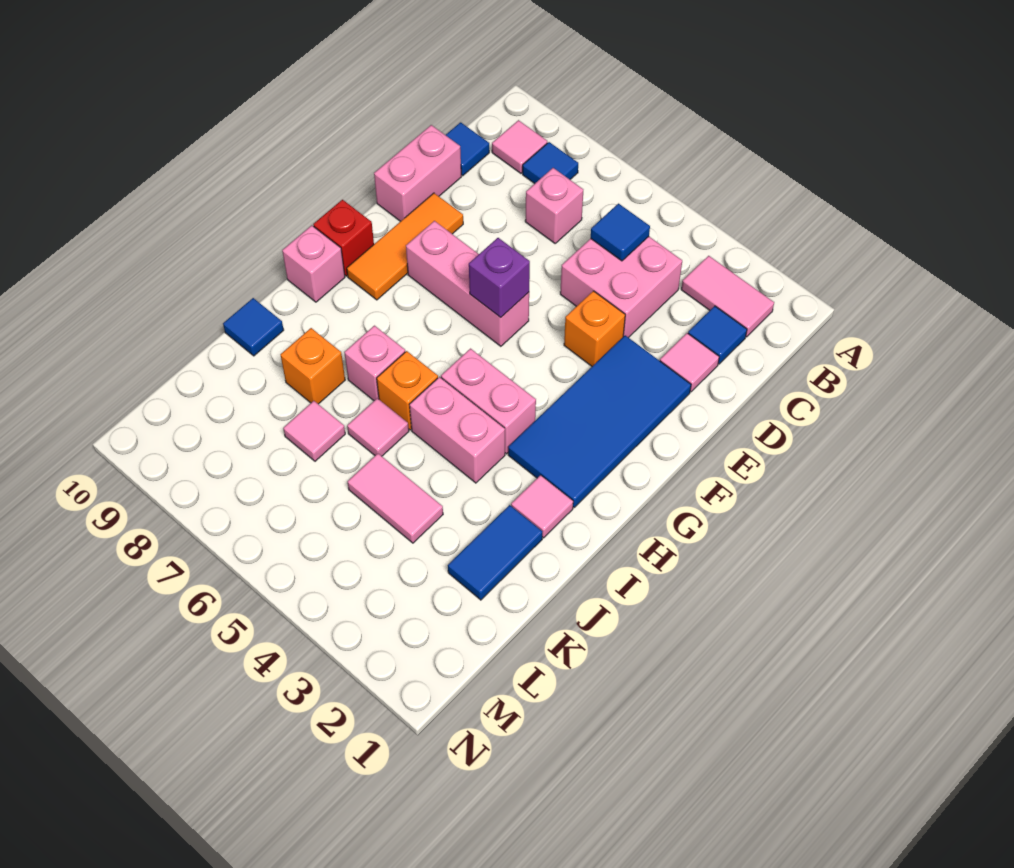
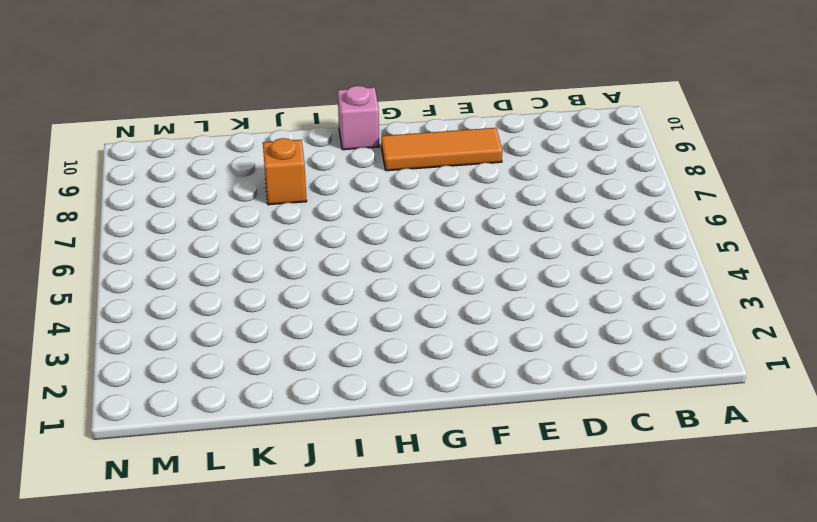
none -> pink 1x2 tile [681,256,774,337]
none -> blue 1x1 tile [523,142,578,184]
none -> pink 1x1 tile [492,120,547,173]

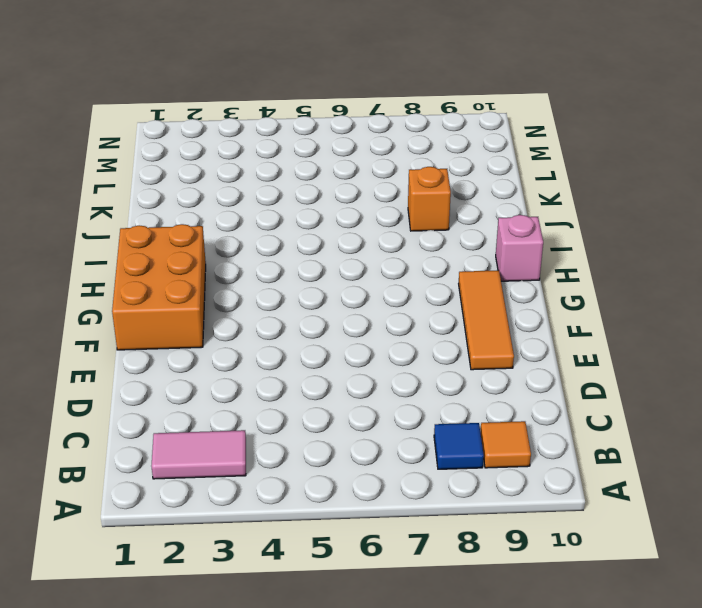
orange 1x1 tile [480,421,531,468] -> pink 1x1 tile [492,120,547,173]
orange 2x3 brick [112,224,206,350] -> blue 2x4 tile [508,335,691,507]
none -> blue 1x1 tile [688,306,747,364]
none -> pink 2x2 brick [560,237,682,338]
none -> pink 1x1 brick [525,168,583,243]

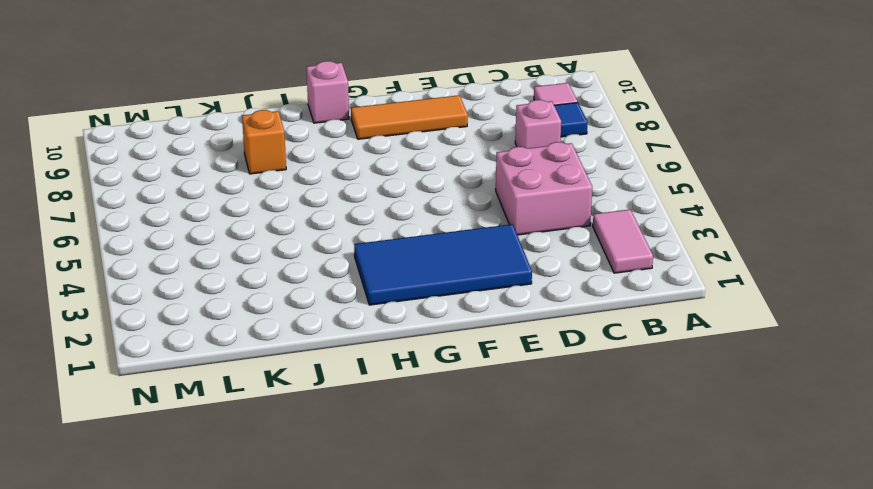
none -> blue 1x1 tile [688,306,747,364]
none -> blue 1x1 tile [446,122,489,176]
none -> pink 1x1 tile [660,333,719,392]

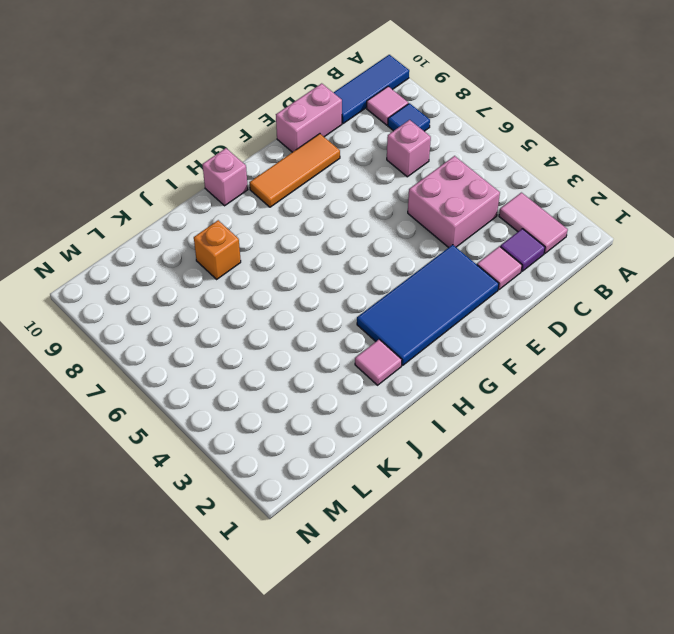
blue 1x3 tile [334,55,409,124] -> blue 1x1 tile [446,122,489,176]
purple 1x1 tile [500,229,545,271] -> blue 1x1 tile [688,306,747,364]
none -> orange 1x1 brick [564,291,625,366]
none -> pink 1x3 brick [406,221,529,346]
none -> red 1x1 brick [313,200,374,276]

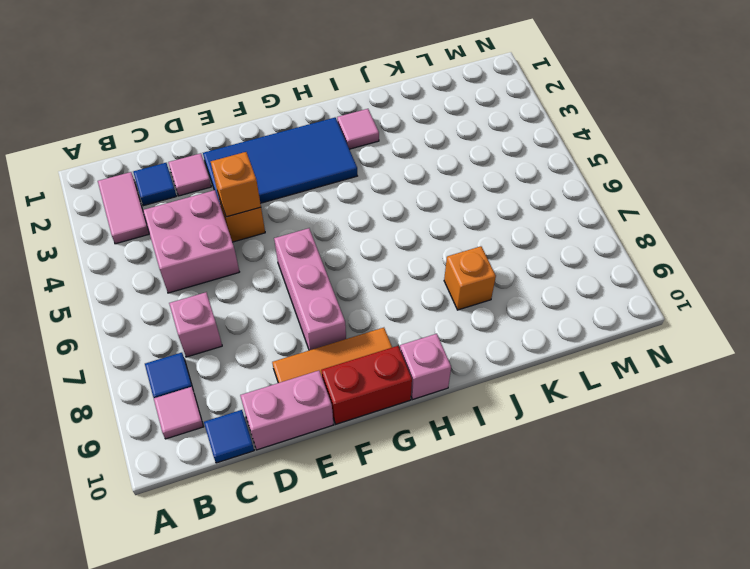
orange 1x1 brick [211,152,261,217] -> orange 1x1 brick moved to [377,351,438,430]
red 1x2 brick [321,346,412,424] -> red 1x1 brick [313,200,374,276]
none -> pink 1x2 brick [441,349,536,454]
none -> pink 1x2 brick [410,377,505,483]
none -> pink 1x1 brick [344,326,405,401]

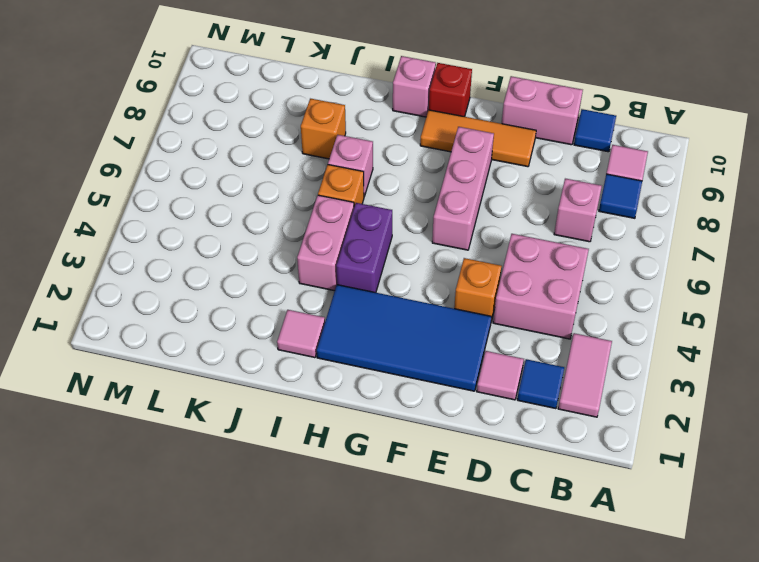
purple 1x2 brick [336,203,392,293] -> pink 1x2 brick [441,349,536,454]
none -> blue 1x2 tile [448,505,542,600]
none -> pink 1x1 tile [347,398,409,456]
none -> blue 1x1 tile [223,298,284,356]

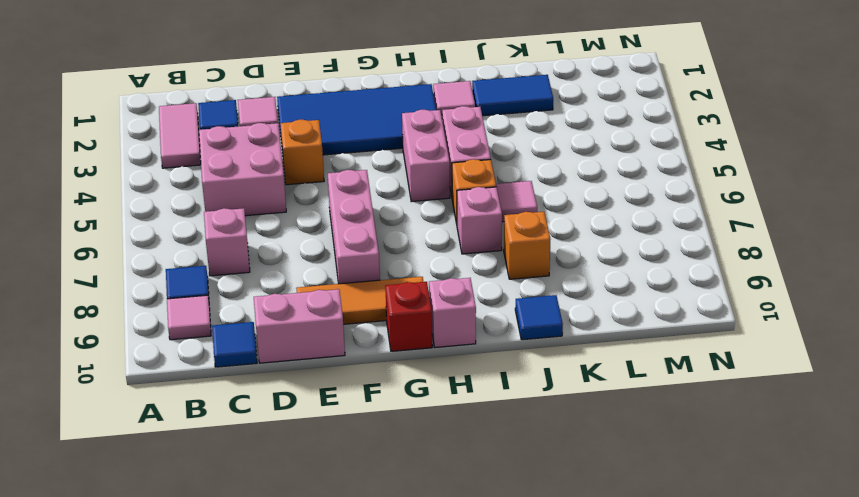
none -> pink 1x2 tile [348,454,443,543]
none -> pink 1x1 tile [283,401,345,461]
none -> blue 1x1 tile [591,204,650,261]

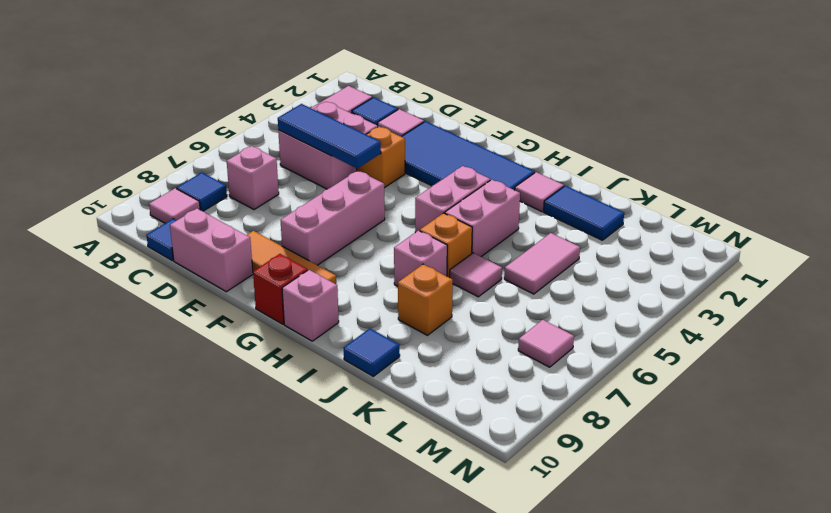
blue 1x3 tile [278,104,381,168] -> blue 1x1 tile [591,204,650,261]
pink 1x1 tile [518,320,574,367] -> pink 1x1 tile moved to [283,401,345,461]
none -> purple 1x1 brick [469,238,530,317]

